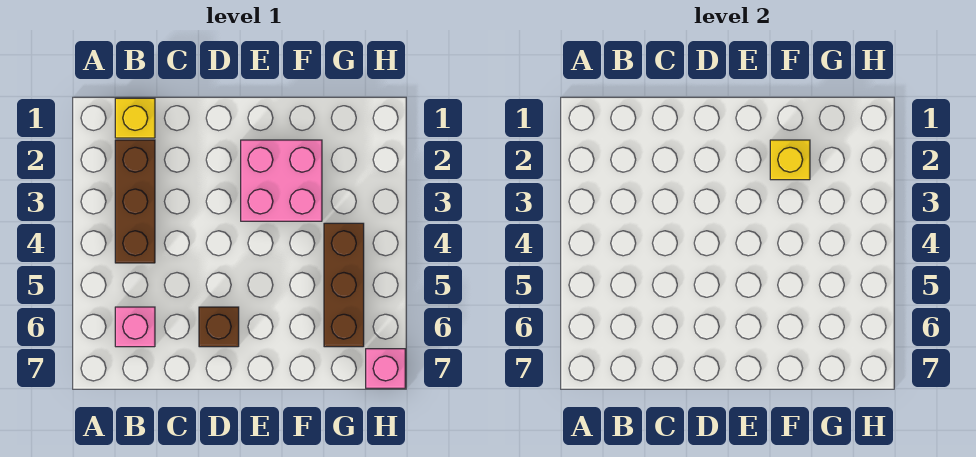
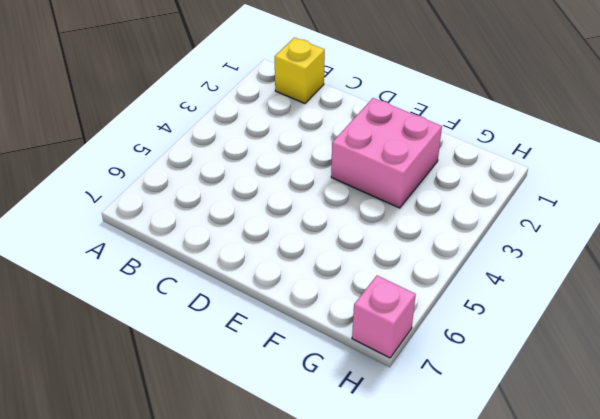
none -> brown 1x3 brick [115,140,155,263]
none -> pink 1x1 brick [115,307,155,347]

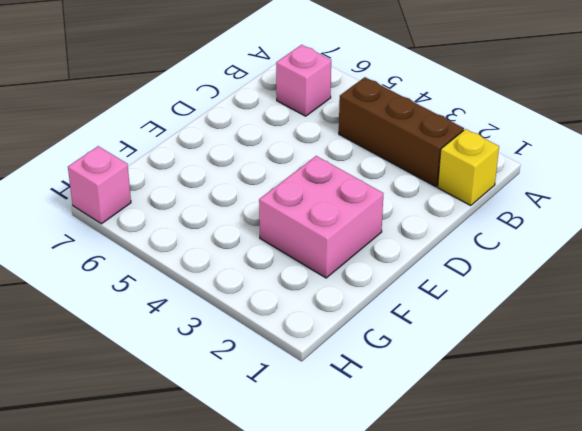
none -> brown 1x1 brick [199,307,239,347]
none -> brown 1x3 brick [324,223,364,347]

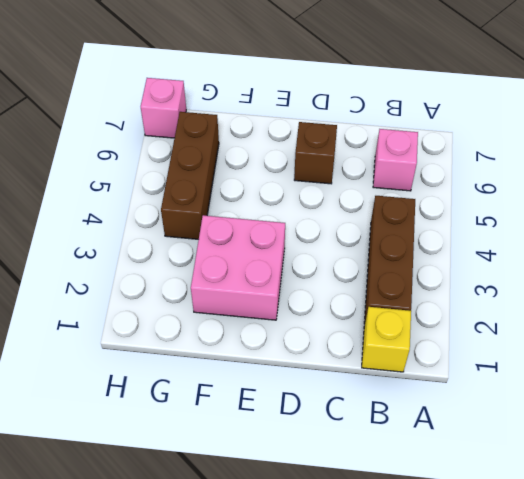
none -> yellow 1x1 brick [770,140,810,180]

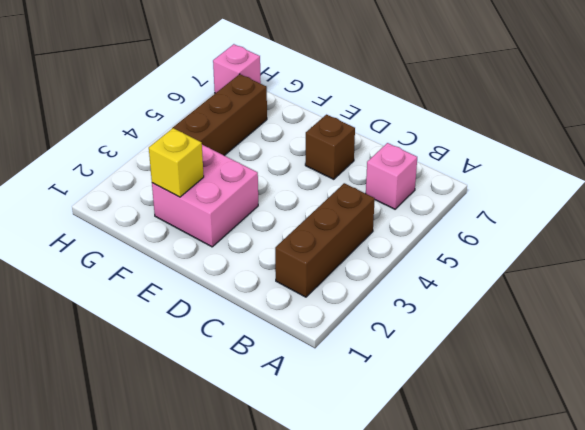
none -> yellow 1x1 brick [115,98,155,138]

